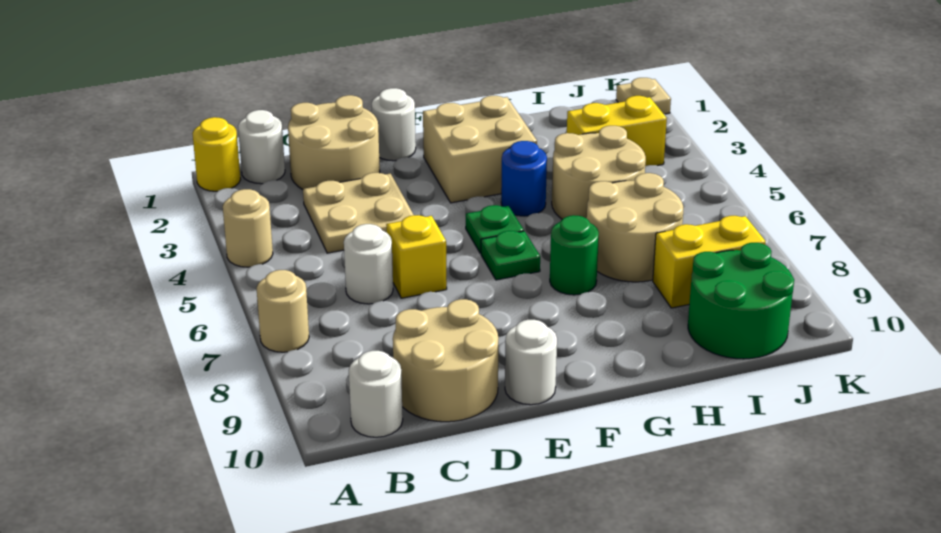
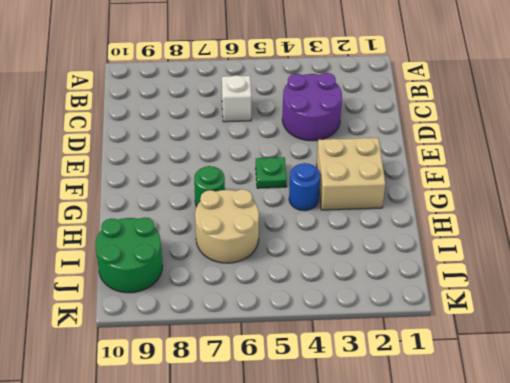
purple 2x2 round brick [282,73,342,141] -> tan 2x2 plate [303,173,414,253]
white 1x1 brick [222,75,251,122] -> white 1x1 round brick [344,224,393,304]
none -> yellow 1x1 round brick [193,117,240,191]
none -> tan 1x1 round brick [223,189,273,267]
none -> tan 1x1 round brick [256,270,309,352]

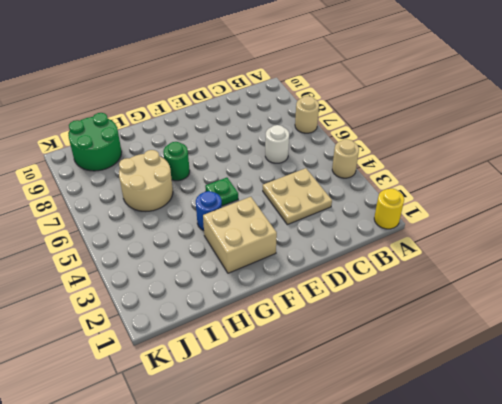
none -> white 1x1 round brick [238,110,285,184]
none -> white 1x1 round brick [349,351,403,437]
none -> tan 2x2 round brick [288,95,380,189]

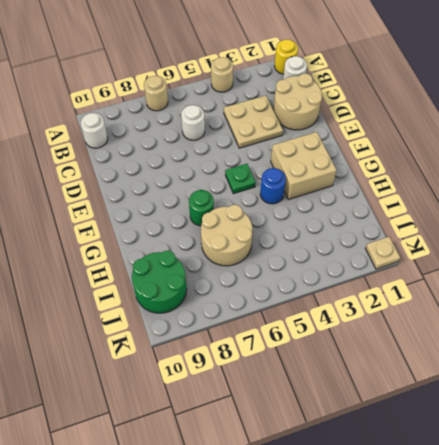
none -> tan 2x2 round brick [393,299,499,422]
none -> yellow 1x1 brick [386,215,447,298]
none -> white 1x1 round brick [372,88,416,161]

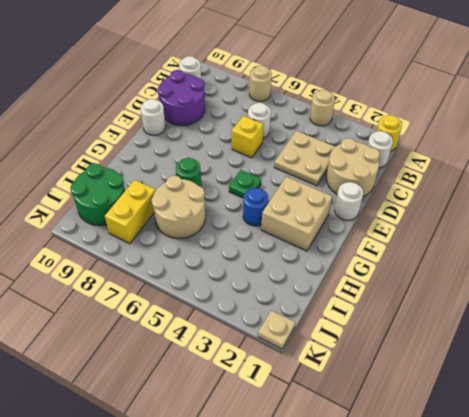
purple 2x2 round brick [157,70,205,126] -> tan 2x2 round brick [393,299,499,422]
none -> green 1x1 plate [481,231,540,280]
none -> tan 2x2 round brick [552,126,646,219]
none -> yellow 1x2 brick [567,96,667,166]

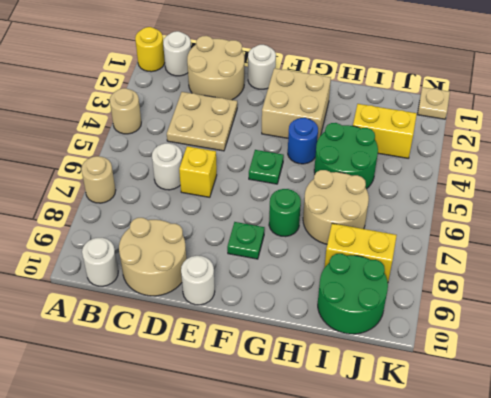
green 1x1 plate [227,222,265,259] -> green 1x1 plate moved to [481,231,540,280]
green 2x2 round brick [314,123,378,189] -> tan 2x2 round brick [552,126,646,219]

